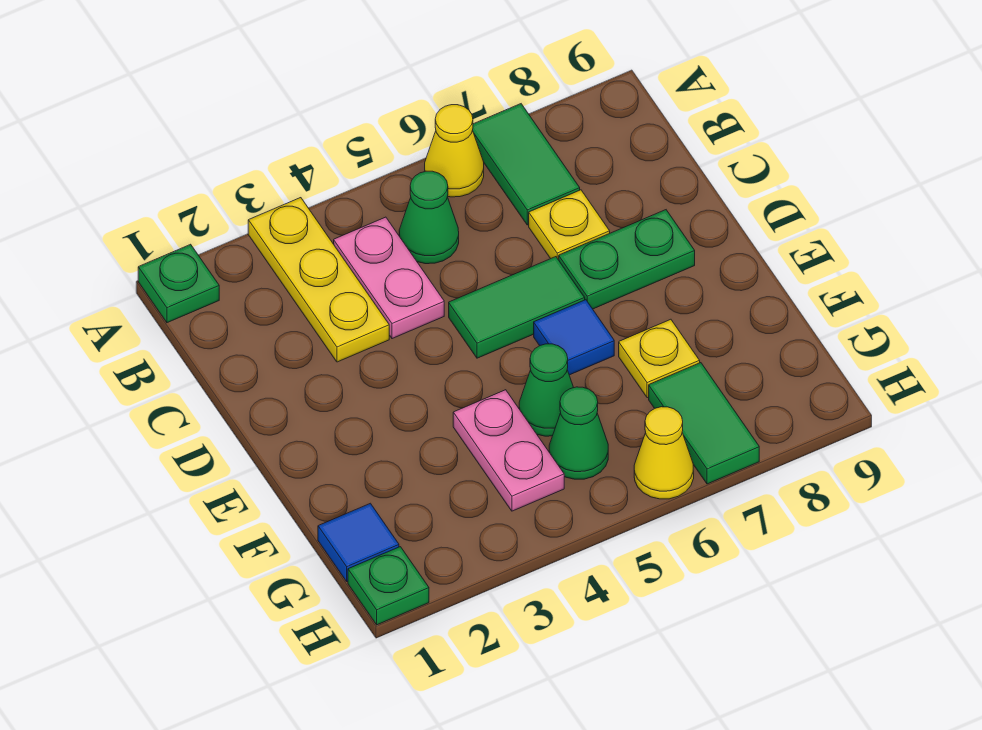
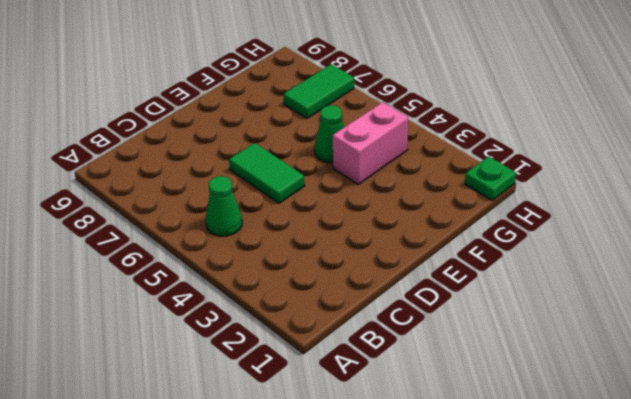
pink 1x2 brick [333,102,408,184] -> pink 1x2 plate [453,390,564,511]
none -> green 1x1 plate [138,244,219,323]
none -> yellow 1x3 plate [248,198,389,362]
none -> yellow 1x1 cone [425,105,484,197]

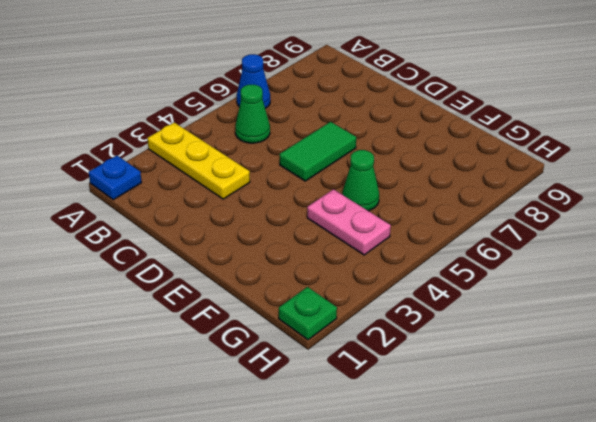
blue 1x1 plate [89,156,142,200] -> green 1x1 plate [138,244,219,323]
blue 1x1 cone [237,54,270,109] -> yellow 1x1 cone [425,105,484,197]
none -> green 1x2 tile [473,104,580,225]
none -> pink 1x2 plate [334,217,444,339]
none -> yellow 1x1 plate [529,190,610,260]

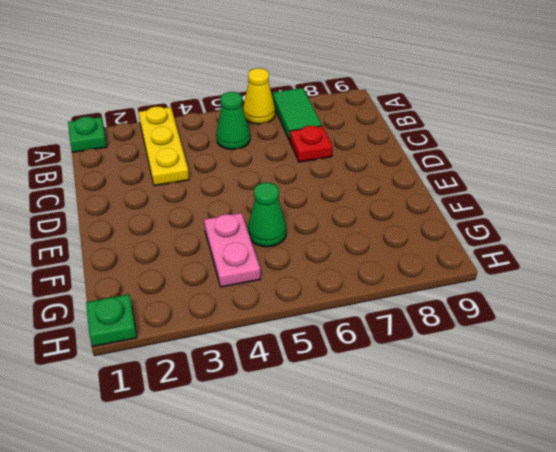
red 1x1 plate [290,126,333,162] -> yellow 1x1 plate [529,190,610,260]
none -> pink 1x2 plate [334,217,444,339]
none -> green 1x2 tile [449,257,585,358]
none -> green 1x2 plate [559,210,695,309]

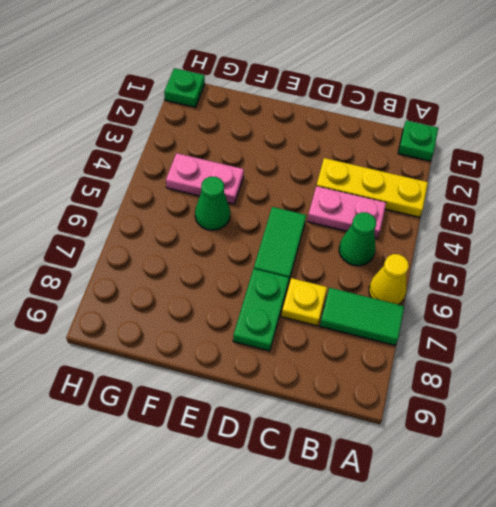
none -> blue 1x1 tile [534,300,614,375]
none -> yellow 1x1 plate [619,319,700,398]
none -> blue 1x1 tile [318,503,399,582]

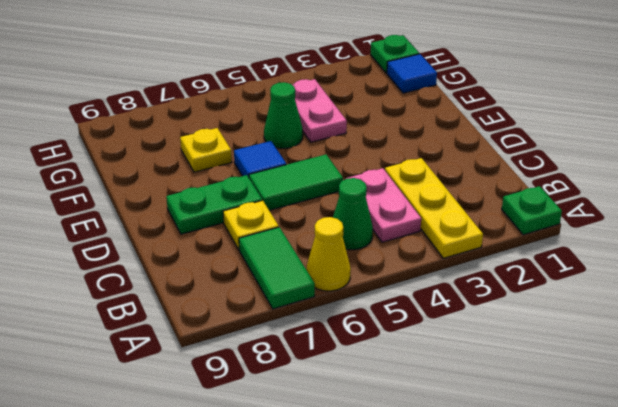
none -> green 1x1 cone [549,387,608,479]
none -> green 1x2 tile [649,363,759,484]
none -> yellow 1x1 cone [634,407,694,499]

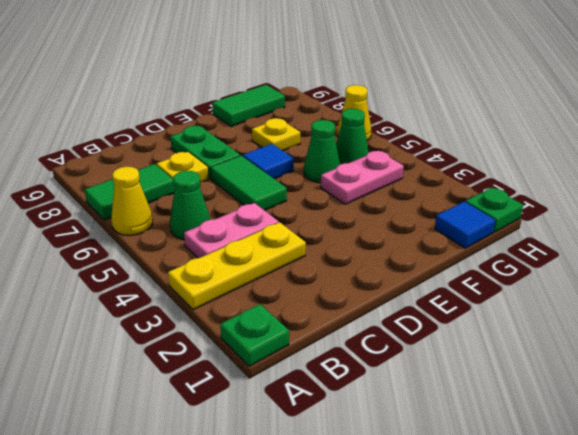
green 1x2 tile [212,85,285,126] -> green 1x2 tile moved to [649,363,759,484]

